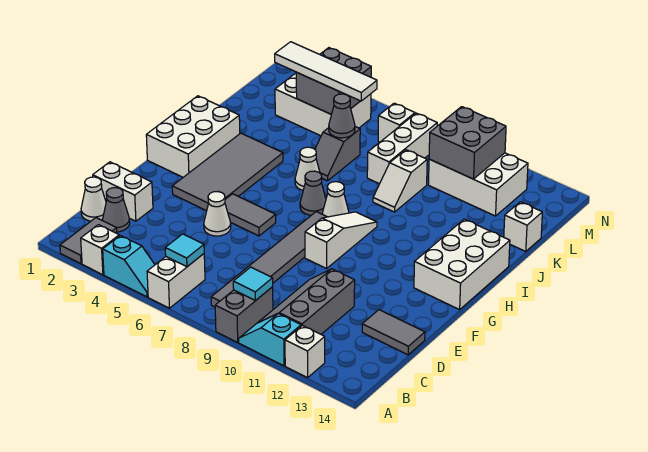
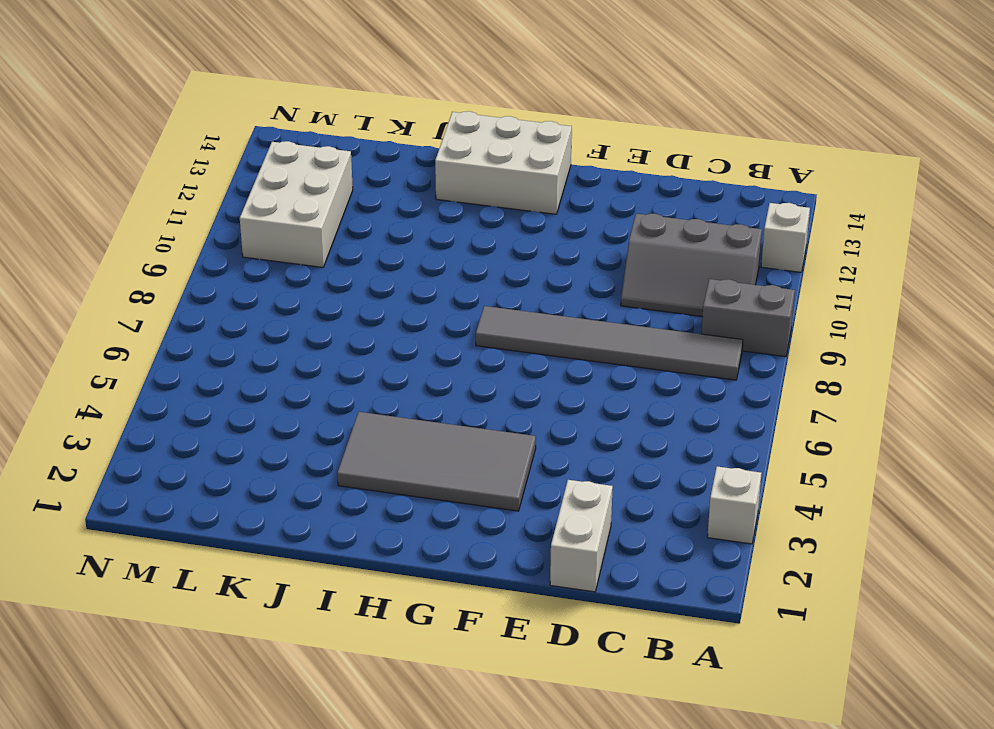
none -> grey 1x2 tile [60,218,117,264]
none -> cyan 1x2 slope [103,235,155,297]
none -> white 1x2 brick [147,254,205,308]
none -> cyan 1x2 slope [239,314,301,366]

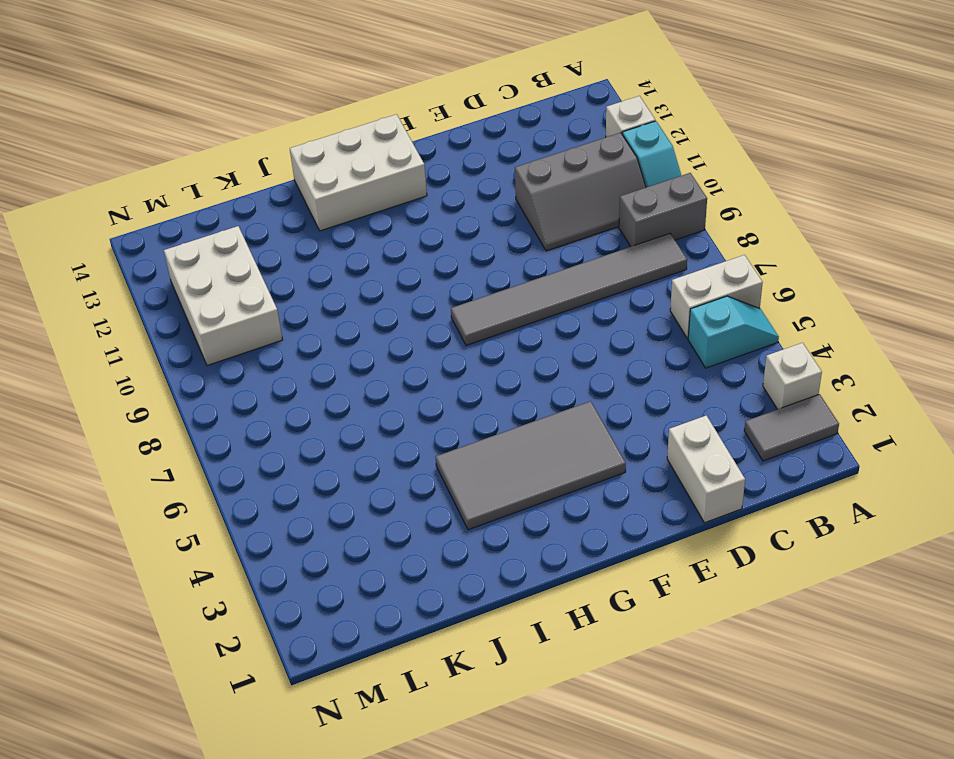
cyan 1x2 slope [688,296,779,368] -> cyan 1x2 slope turned to [103,235,155,297]
none -> white 1x1 cone [81,177,106,221]
none -> grey 1x1 cone [103,188,130,232]
none -> grey 1x2 tile [362,310,425,355]
none -> white 1x1 cone [204,192,231,236]

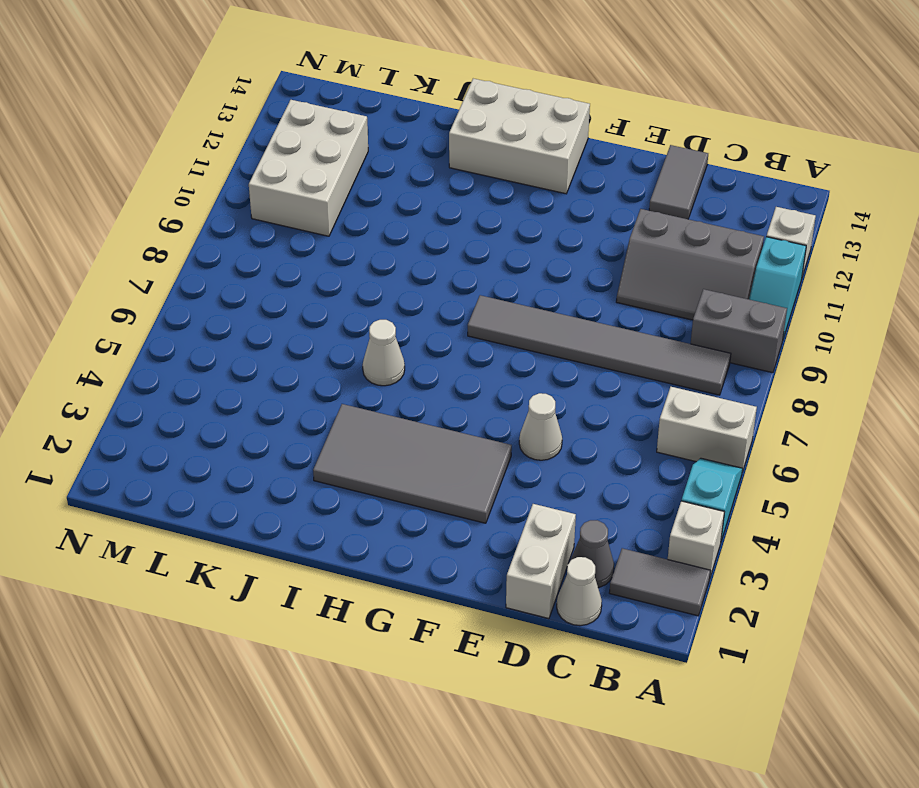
none -> grey 1x2 tile [225,194,276,236]
none -> white 1x3 slope [305,212,377,269]
none -> white 2x3 brick [146,96,240,177]
none -> grey 1x1 cone [300,171,326,215]

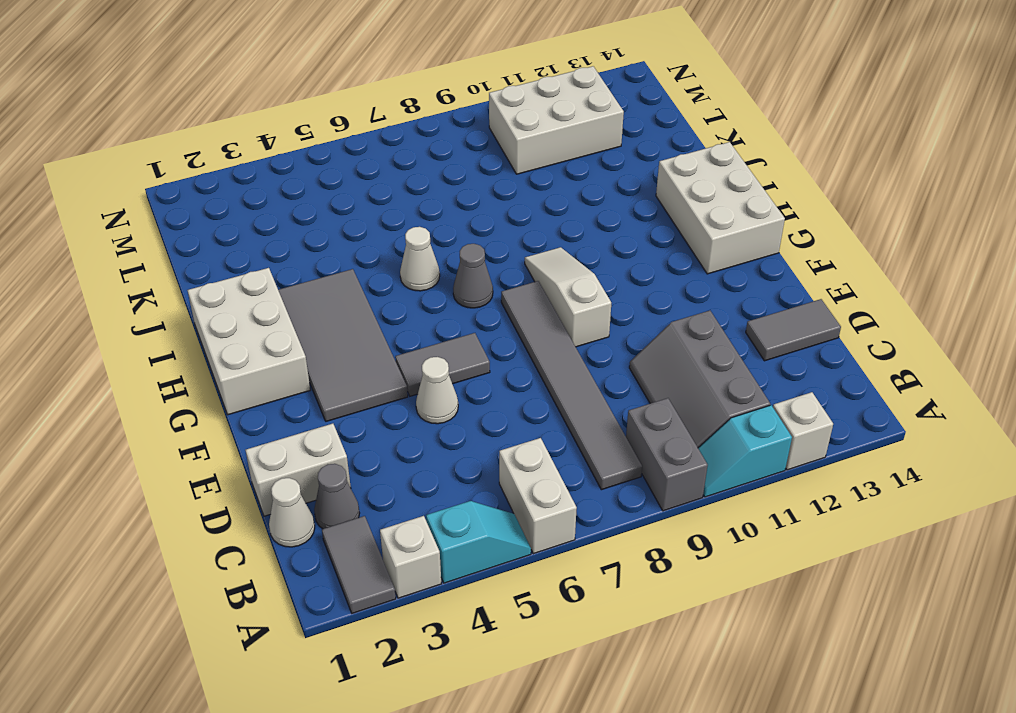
none -> white 1x1 cone [322,182,349,217]
none -> grey 1x2 slope [315,127,360,181]
none -> white 1x2 slope [373,150,427,212]
none -> white 1x3 brick [367,113,437,184]

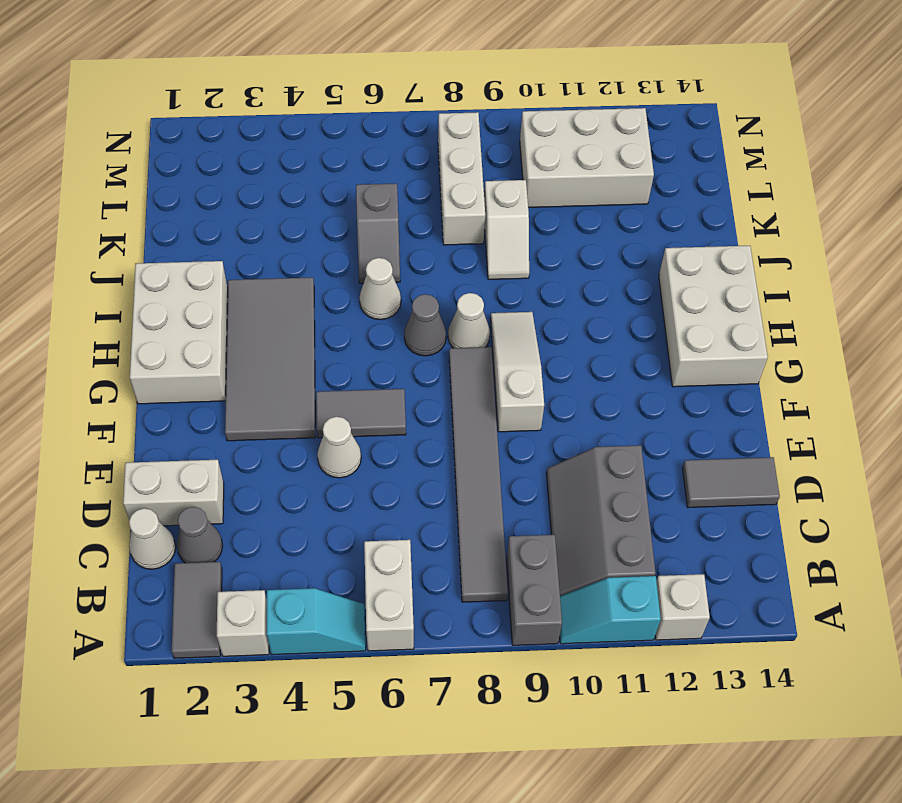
none -> white 1x1 brick [504,202,542,252]
none -> white 2x3 brick [275,73,371,136]
none -> white 1x1 brick [378,103,415,142]
none -> cyan 1x1 tile [165,234,204,267]

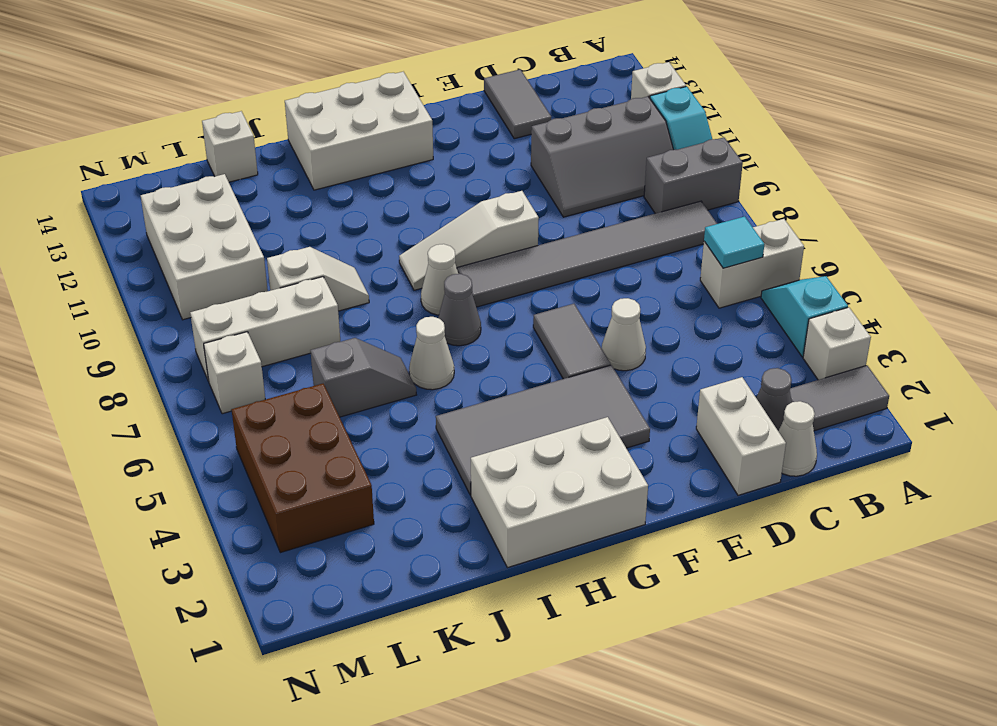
brown 2x3 brick [232,384,374,553] -> white 2x3 brick [275,73,371,136]
none -> cyan 1x1 tile [233,267,273,301]
none -> grey 1x1 cone [329,94,355,138]
none -> grey 2x2 brick [296,48,371,114]
none -> grey 2x2 brick [429,107,506,179]

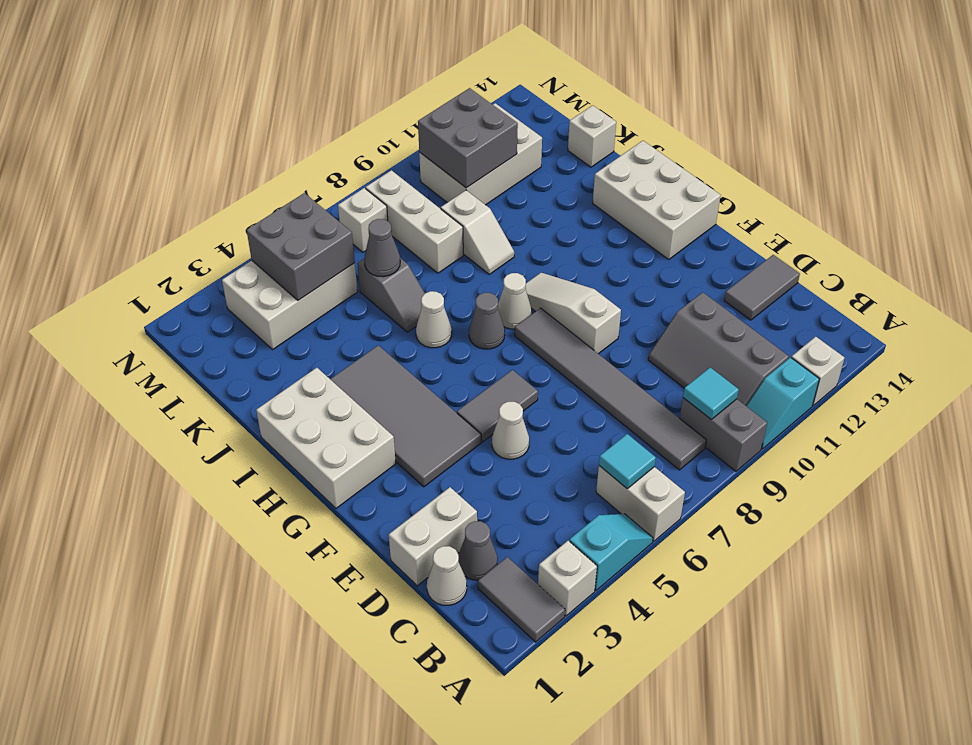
none -> white 1x4 tile [275,42,377,101]

